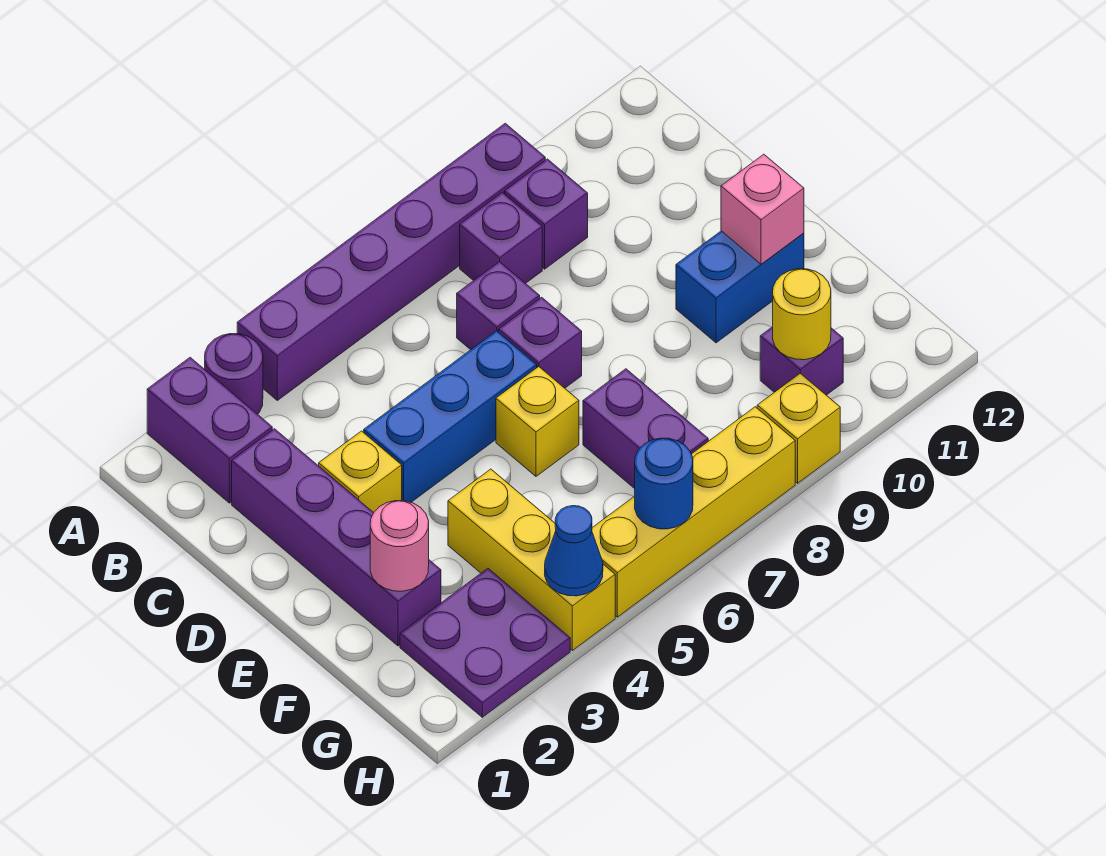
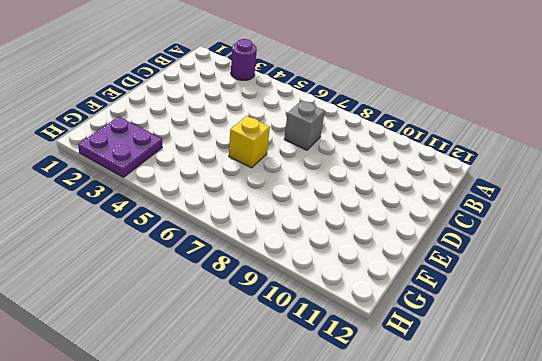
grey 1x1 brick [284,101,325,150] -> purple 1x1 brick [457,261,540,350]
none -> purple 1x2 brick [147,358,272,503]
none -> purple 1x6 brick [237,123,545,400]
none -> purple 1x1 brick [460,192,542,284]

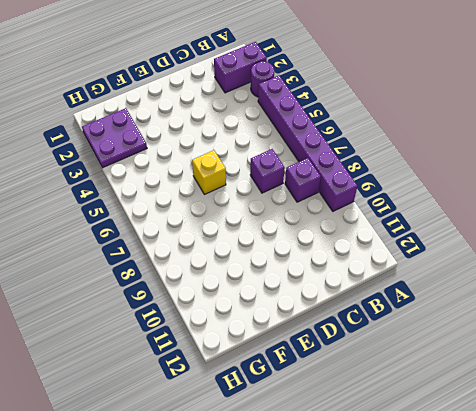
none -> purple 1x1 brick [505,159,588,269]
none -> purple 1x4 brick [232,429,441,646]
none -> yellow 1x1 brick [319,431,402,513]

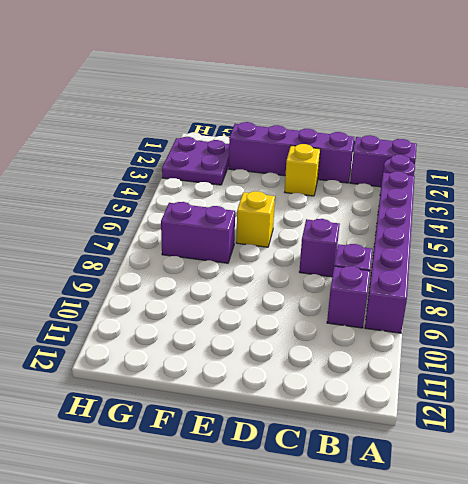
none -> blue 1x3 brick [364,331,537,502]
none -> purple 1x1 brick [499,297,582,388]
none -> blue 1x2 brick [676,231,804,343]

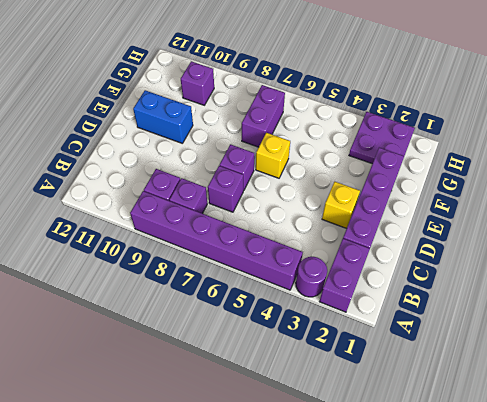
none -> blue 1x3 brick [364,331,537,502]
none -> yellow 1x3 brick [448,469,615,650]
none -> yellow 1x4 brick [592,407,795,617]

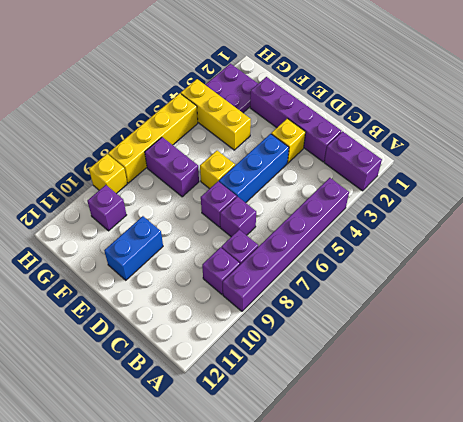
none -> purple 1x1 round brick [205,334,263,414]
none -> pink 1x1 brick [721,154,804,264]
none -> pink 1x1 round brick [370,501,429,591]

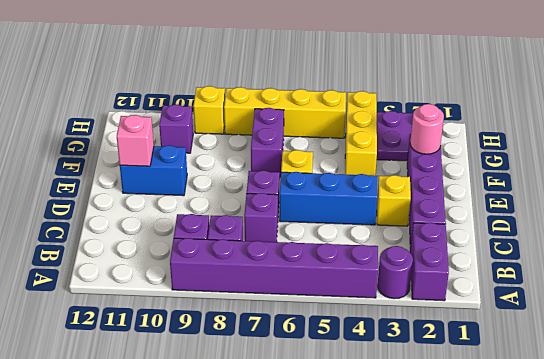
none -> yellow 1x1 round brick [773,269,831,360]
none -> blue 1x1 cone [545,506,603,596]
none -> blue 1x1 round brick [635,438,693,529]

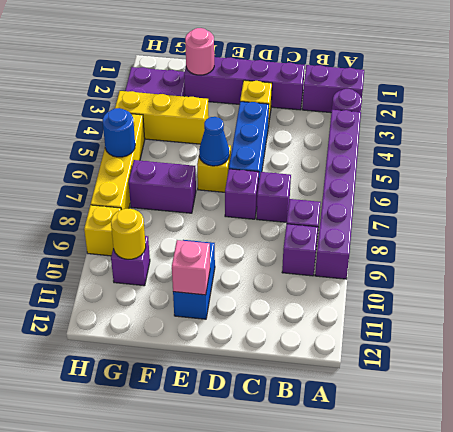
blue 1x1 cone [199,117,229,166] -> blue 1x1 cone moved to [545,506,603,596]

